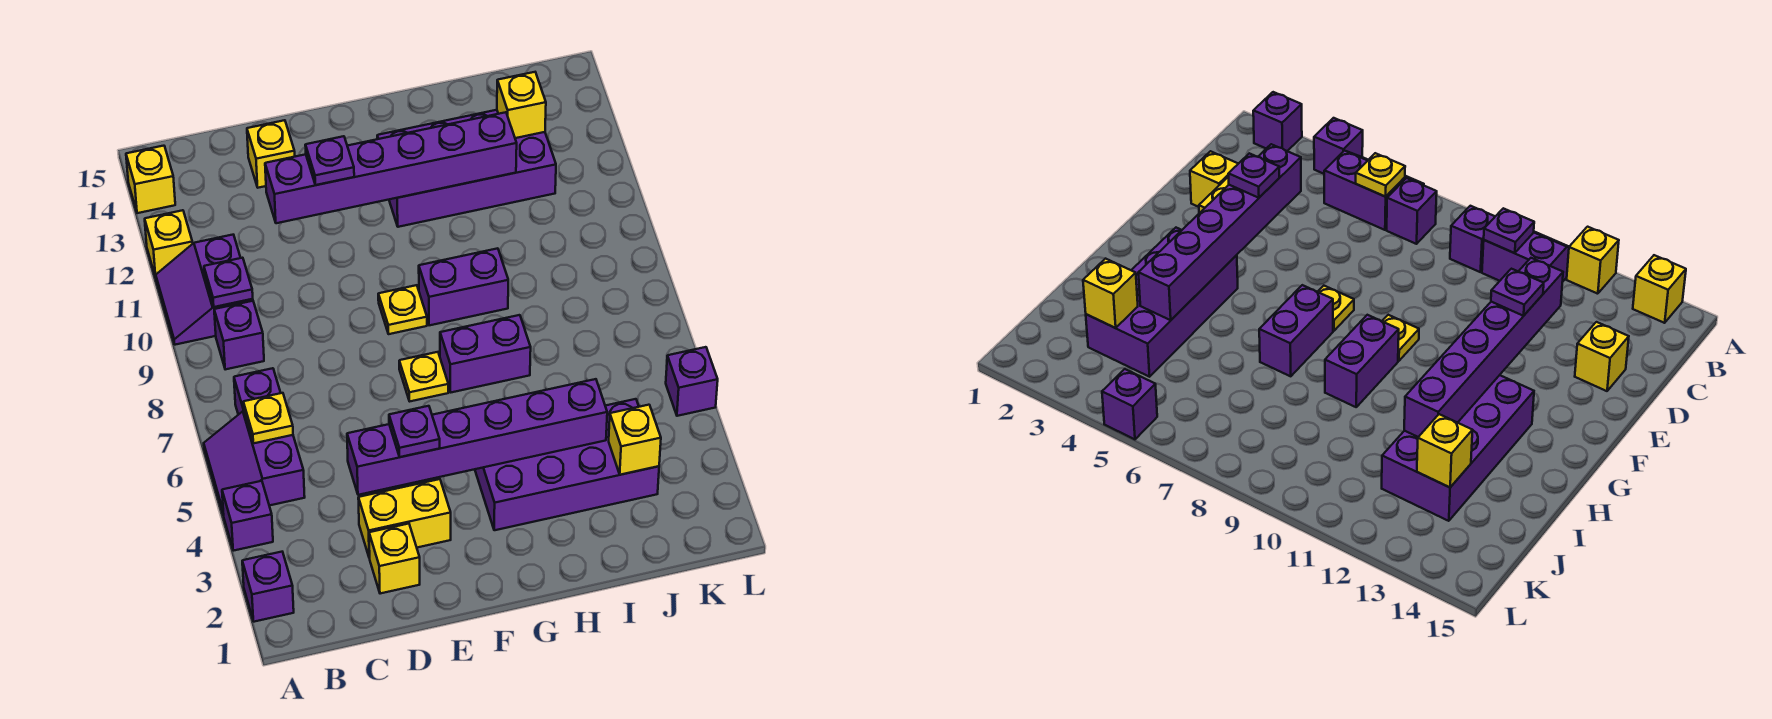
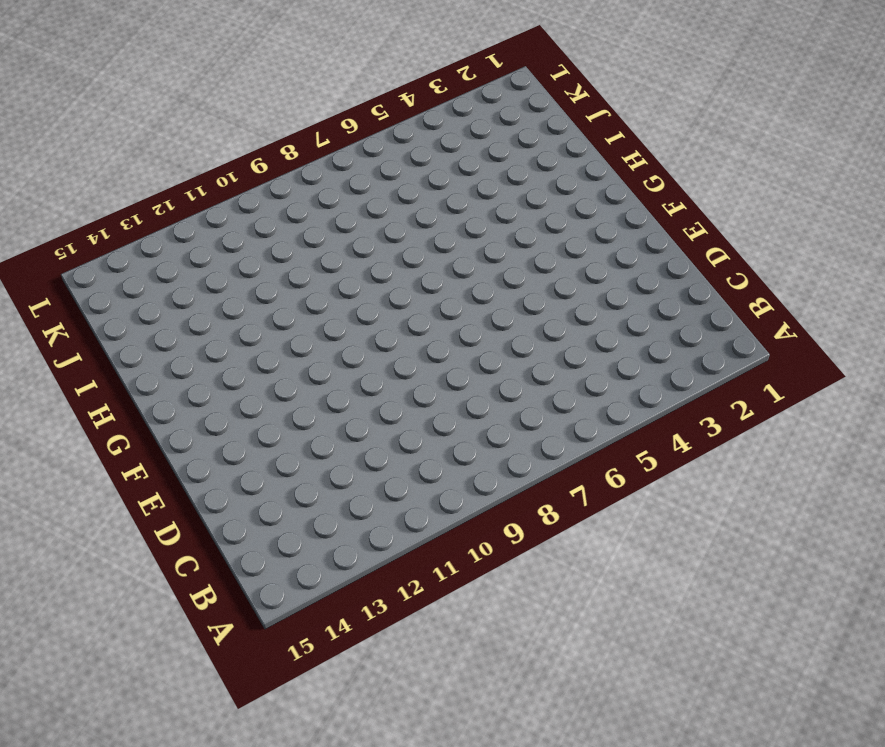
none -> purple 1x1 brick [242,552,294,622]
none -> purple 1x1 brick [222,481,273,551]
none -> purple 2x2 slope [204,411,305,515]

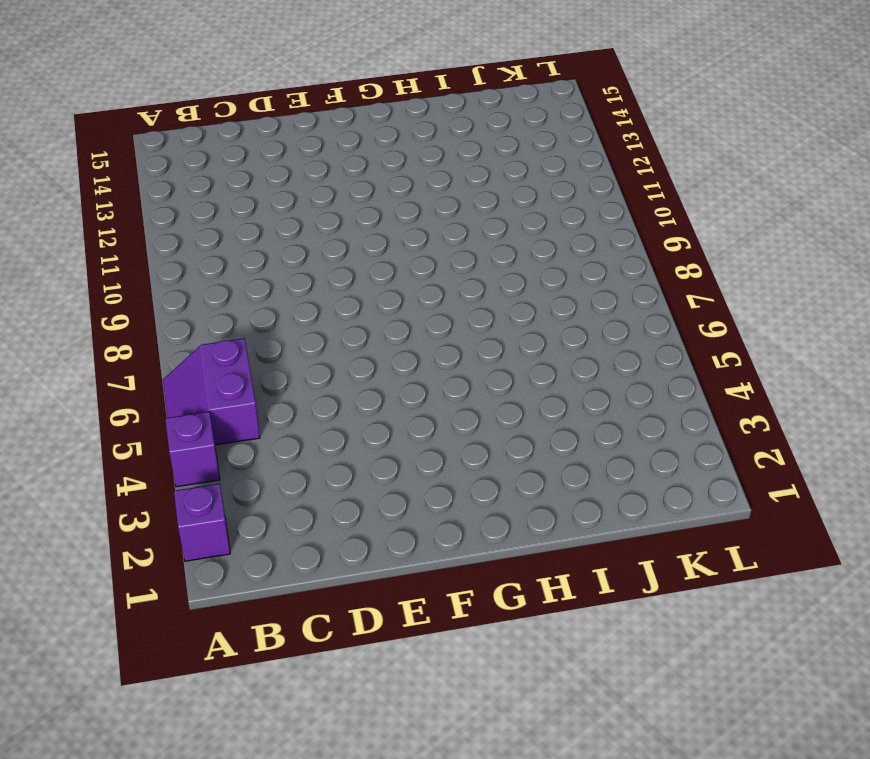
none -> purple 2x2 slope [156,235,253,345]
none -> yellow 1x1 brick [145,210,193,278]
none -> yellow 1x1 brick [126,146,175,213]

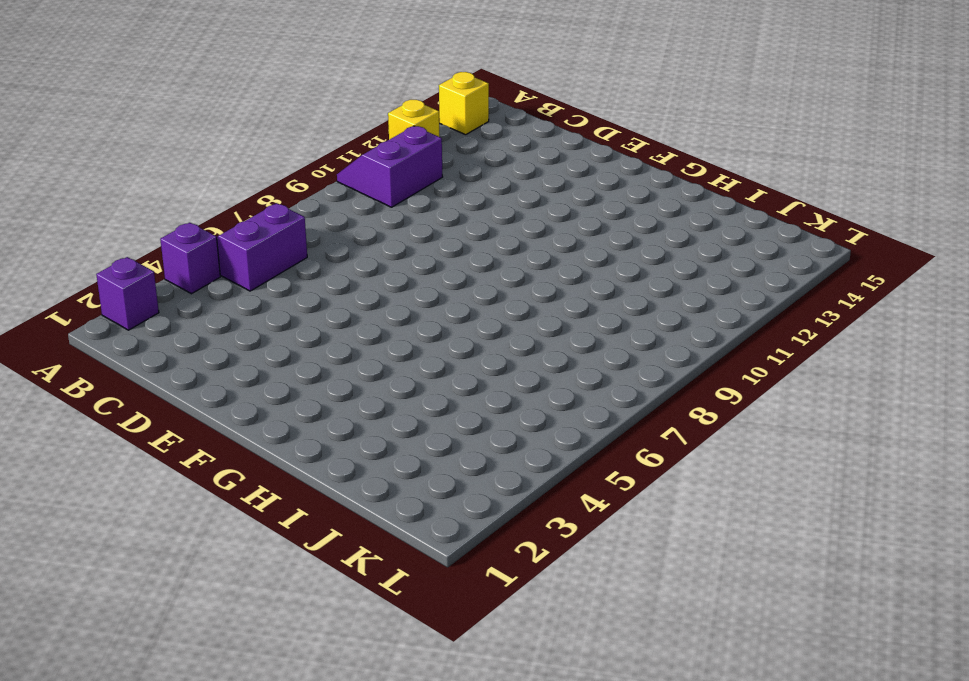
none -> purple 1x1 brick [234,368,281,415]
none -> purple 1x1 brick [214,301,264,370]
none -> yellow 1x1 brick [369,524,420,594]

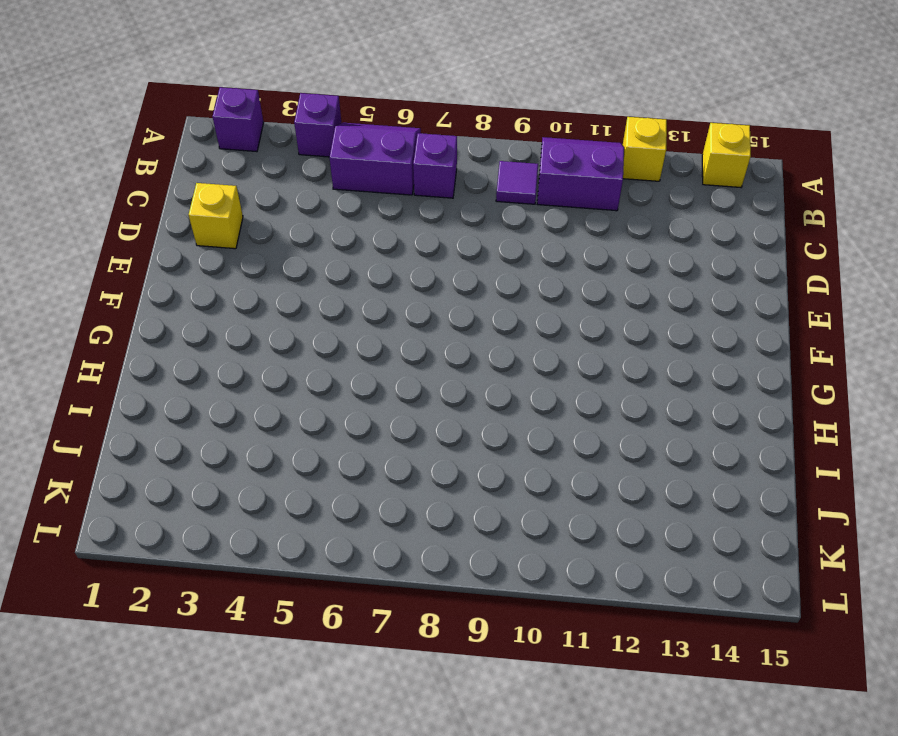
purple 1x1 tile [496,161,538,204] -> purple 1x1 brick [214,301,264,370]
none -> yellow 1x2 brick [358,479,451,558]
none -> yellow 1x1 brick [247,120,295,188]
none -> yellow 1x1 plate [399,352,448,401]

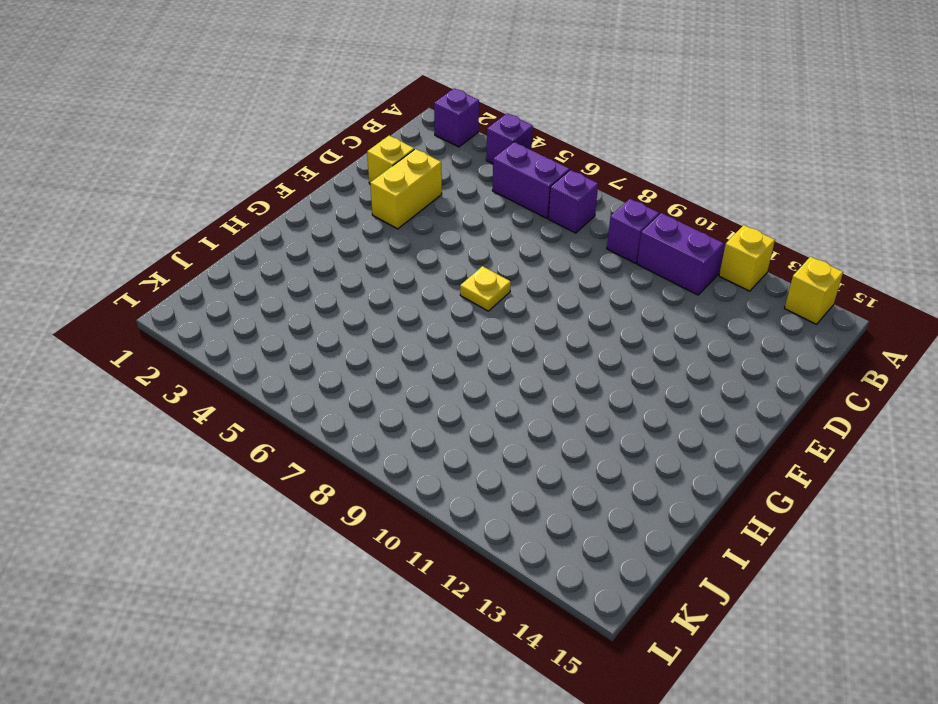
none -> yellow 1x1 brick [247,120,295,188]
none -> yellow 1x1 plate [378,285,427,334]
none -> purple 2x4 brick [475,399,659,530]

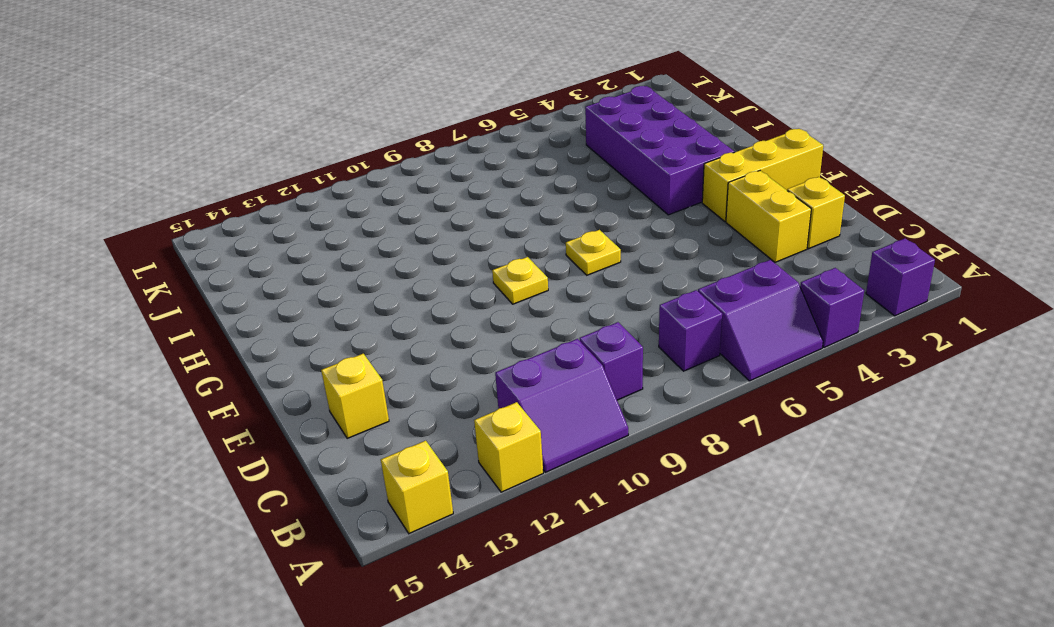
yellow 1x3 brick [702,129,823,221] -> none
none -> purple 1x2 brick [440,315,531,392]
none -> purple 1x2 brick [419,248,508,325]
none -> purple 2x4 brick [377,110,556,227]

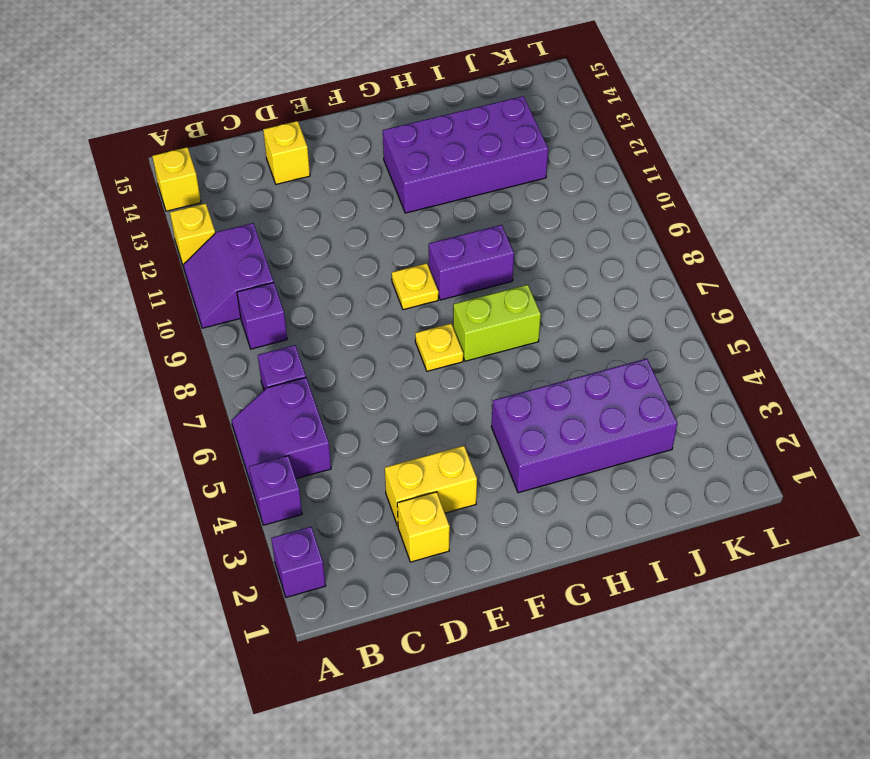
lime 1x2 brick [453,285,541,361] -> purple 1x2 brick [440,315,531,392]
none -> purple 1x1 brick [666,347,718,416]
none -> yellow 1x1 plate [243,393,293,443]
none -> purple 1x1 plate [204,258,253,307]

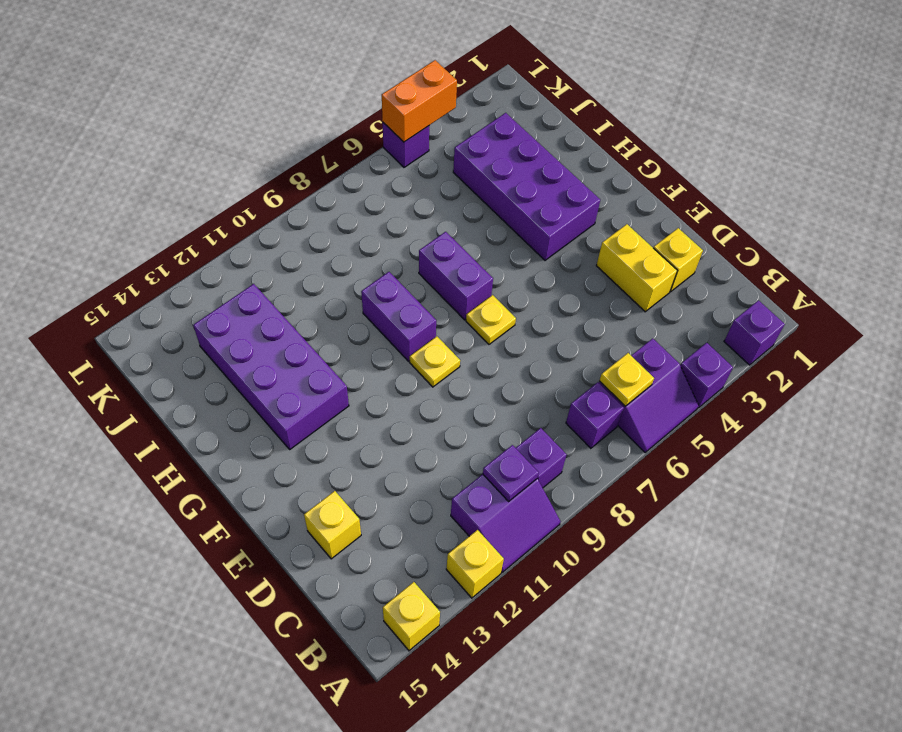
orange 1x2 brick [382,60,457,142] -> none
none -> purple 1x6 brick [347,379,607,495]
none -> purple 1x6 brick [265,112,517,223]
none -> yellow 1x1 brick [609,405,661,475]

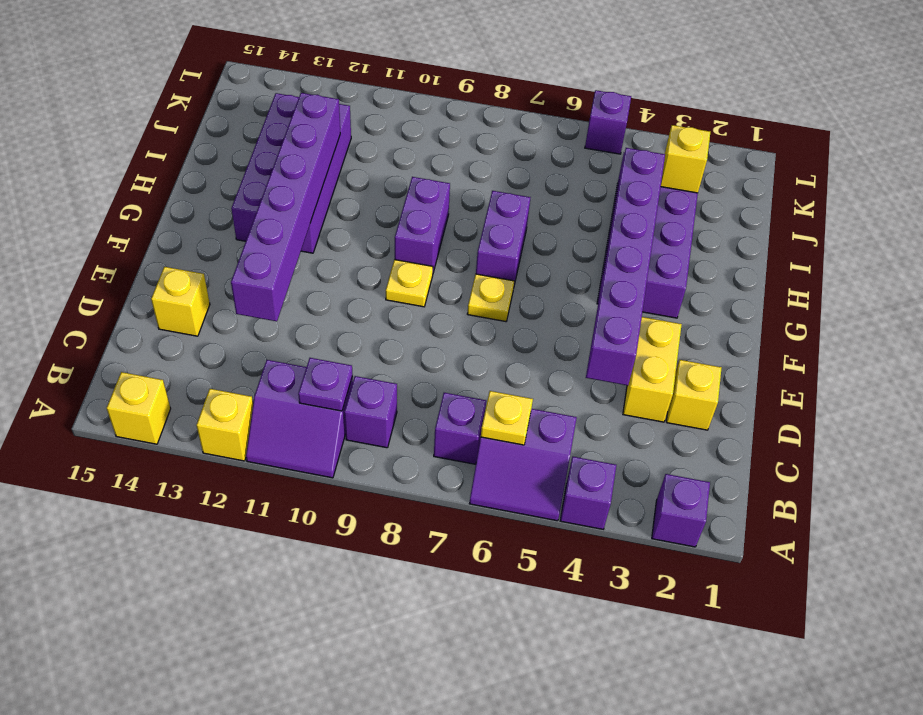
none -> yellow 1x1 brick [497,72,546,138]
none -> purple 1x1 plate [389,406,440,457]
none -> purple 1x1 plate [305,136,354,185]

